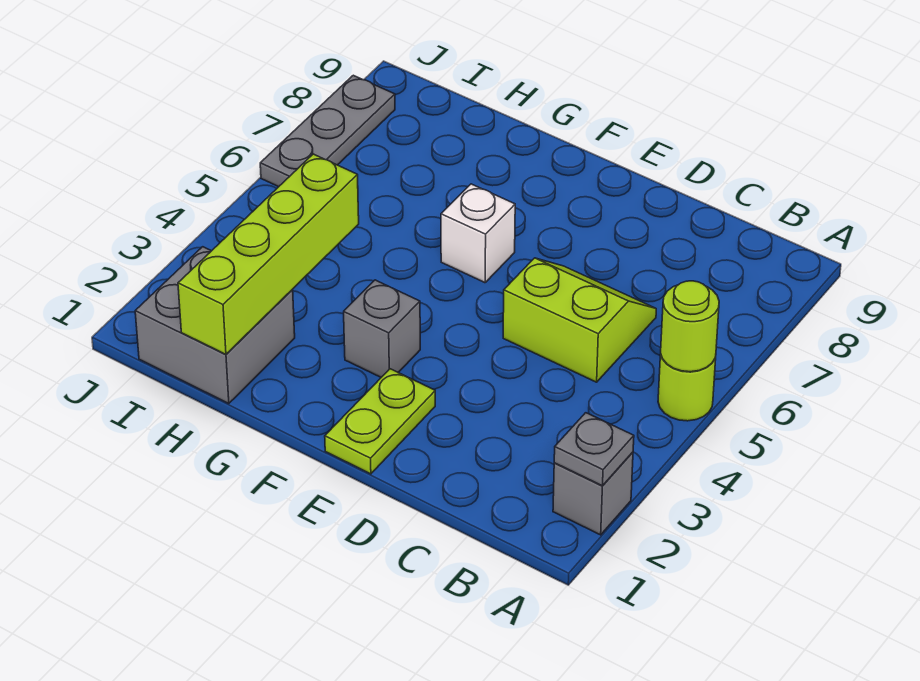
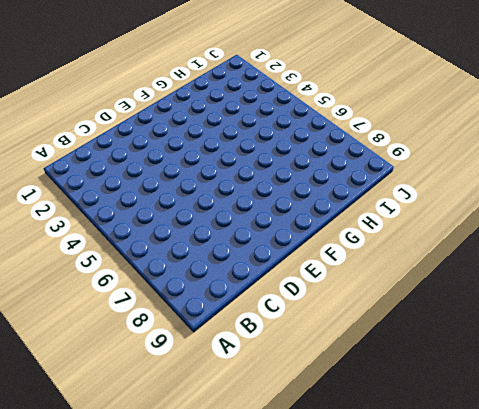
none -> grey 1x1 brick [553,452,633,535]
none -> lime 1x1 round brick [658,354,716,421]

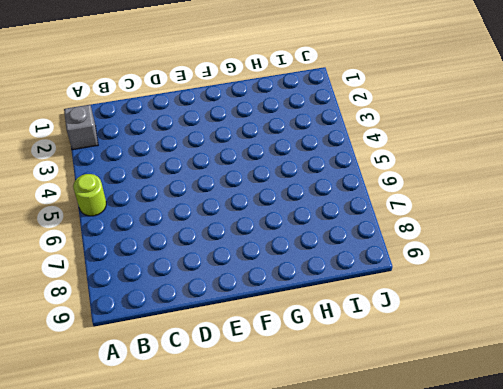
none -> lime 2x2 slope [503,258,656,382]
none -> lime 1x2 plate [325,369,435,474]

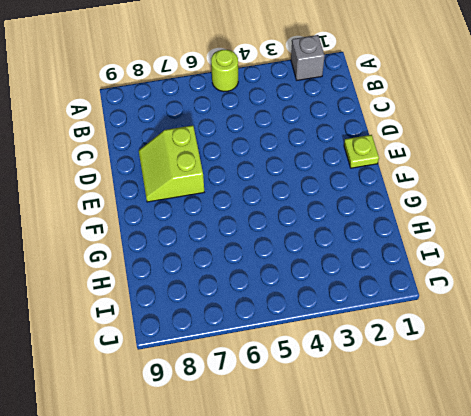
lime 2x2 slope [139,125,204,202] -> lime 2x2 slope moved to [503,258,656,382]
lime 1x1 plate [344,135,379,168] -> lime 1x2 plate [325,369,435,474]
none -> grey 1x1 brick [344,280,420,377]
none -> white 1x1 brick [441,184,515,283]

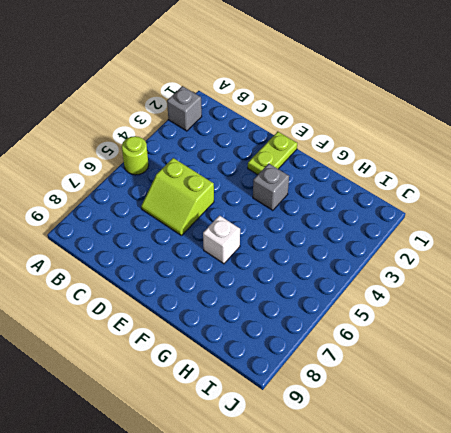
none -> grey 2x2 brick [135,247,295,404]
none -> grey 1x3 plate [260,75,395,187]

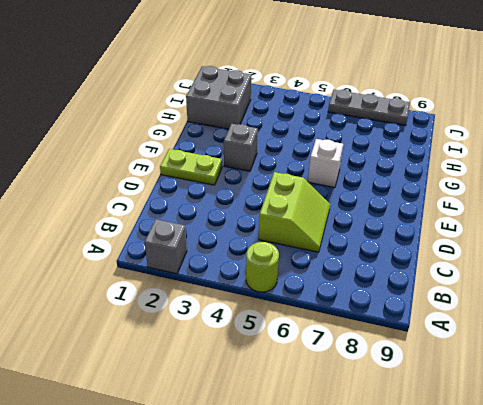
none -> grey 1x1 plate [554,413,634,486]
none -> lime 1x1 round brick [661,281,719,372]

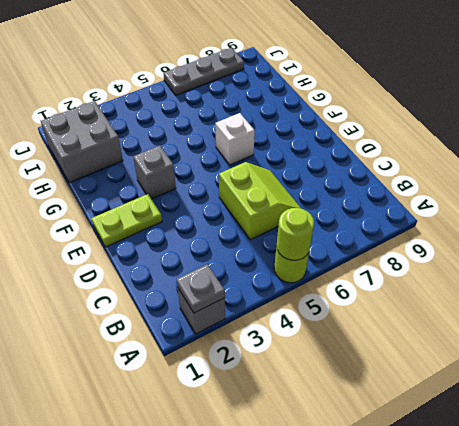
none -> lime 1x4 brick [178,154,359,355]

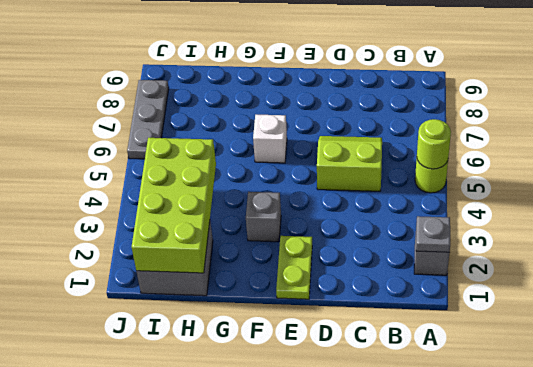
lime 2x4 brick [132,138,216,273] -> lime 1x4 brick [178,154,359,355]

